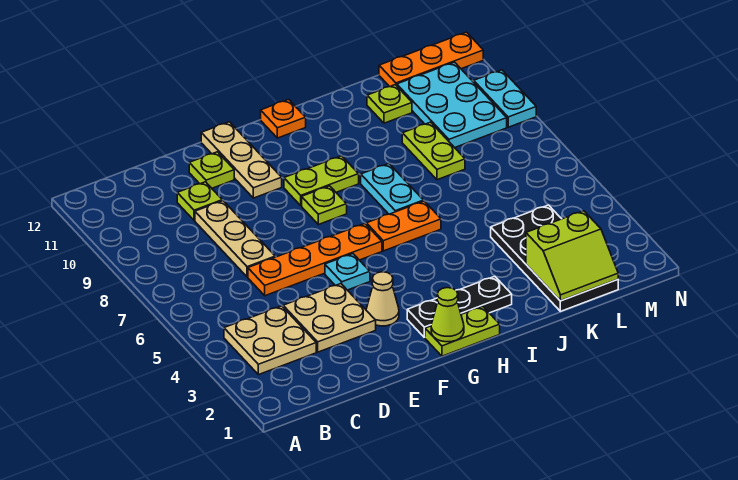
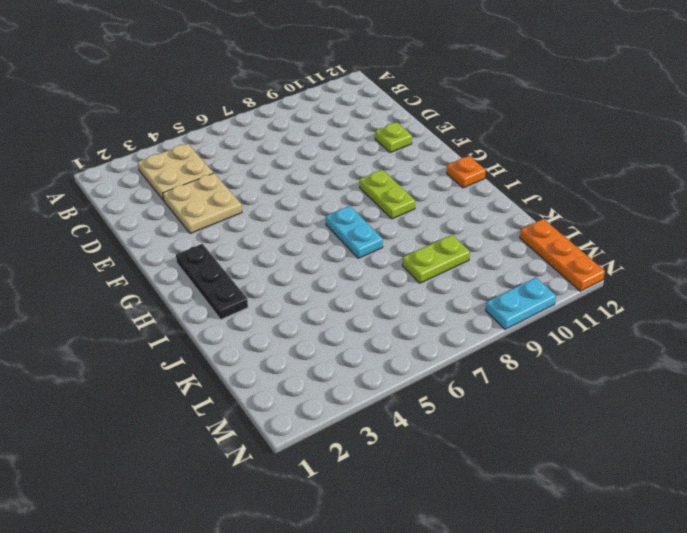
cyan 1x2 plate [326,206,383,258] -> cyan 1x2 plate turned to [361,164,423,214]
none -> orange 1x4 plate [248,224,382,296]
none -> tan 1x3 plate [195,201,275,277]
none -> lime 1x1 plate [177,182,222,221]

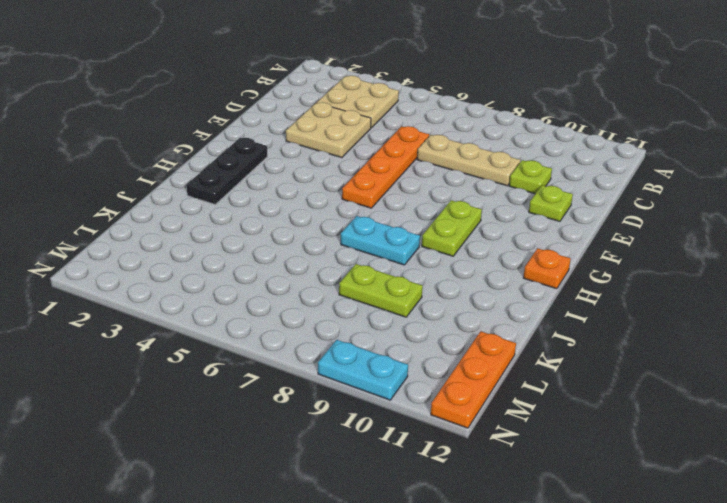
none -> tan 1x1 cone [366,272,399,326]
none -> cyan 1x1 plate [325,254,370,290]
none -> tan 1x3 plate [201,122,282,198]

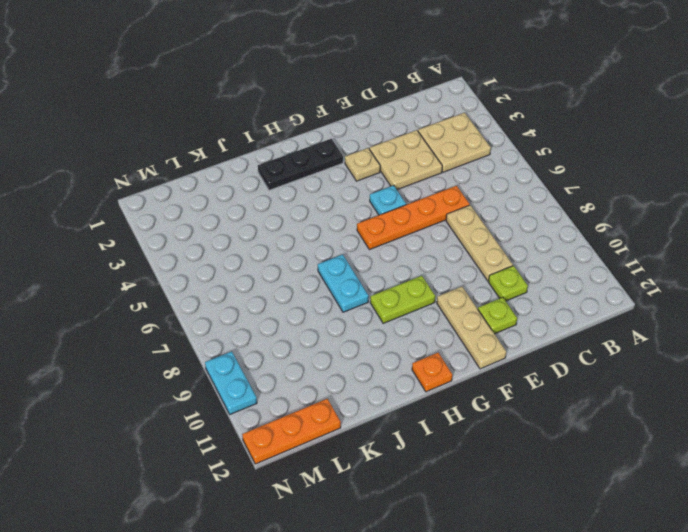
tan 1x1 plate [345,148,380,181] -> tan 1x1 cone [366,272,399,326]
none -> lime 1x2 plate [425,306,500,356]
none -> lime 1x1 plate [302,186,347,225]
none -> orange 1x2 plate [366,201,441,251]

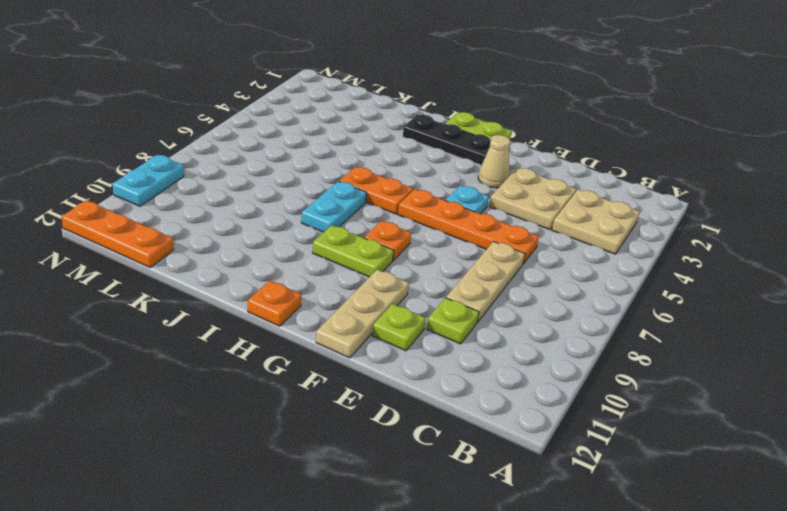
orange 1x1 plate [364,221,411,260] -> lime 1x1 plate [302,186,347,225]
none -> black 2x4 plate [491,205,618,311]
none -> lime 1x2 plate [402,122,465,180]
none -> lime 1x1 plate [367,85,412,123]

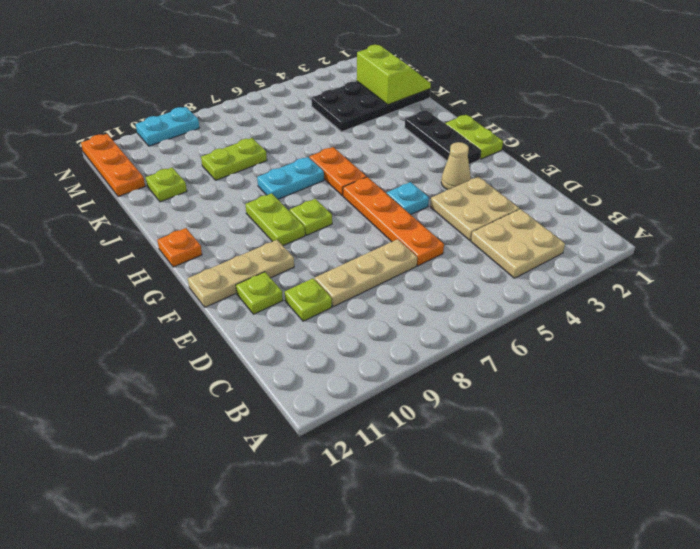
none -> cyan 2x3 plate [397,62,507,148]
none -> lime 1x1 cone [431,288,464,342]

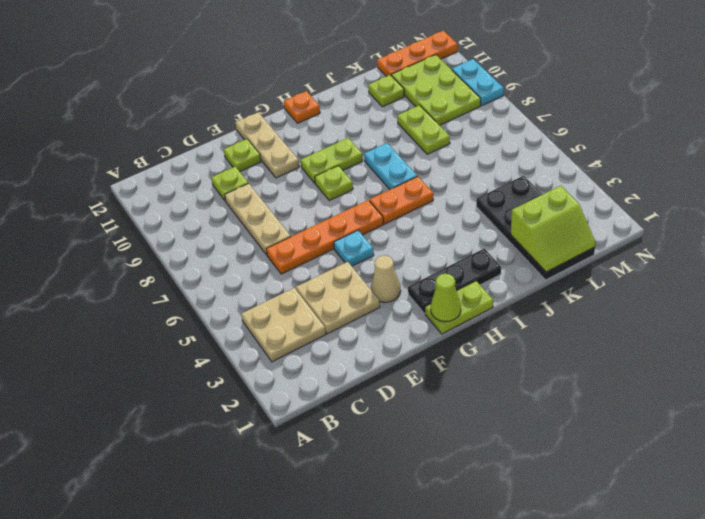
lime 2x3 plate [391,55,481,125] -> cyan 2x3 plate [397,62,507,148]

